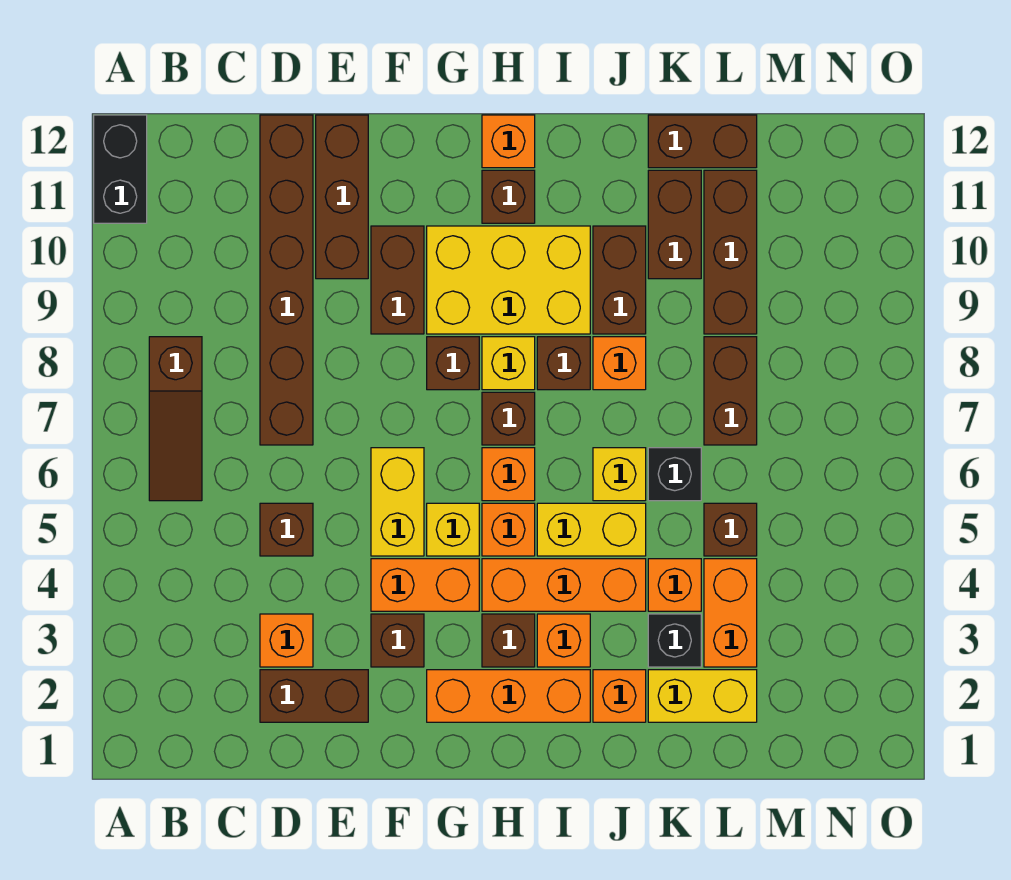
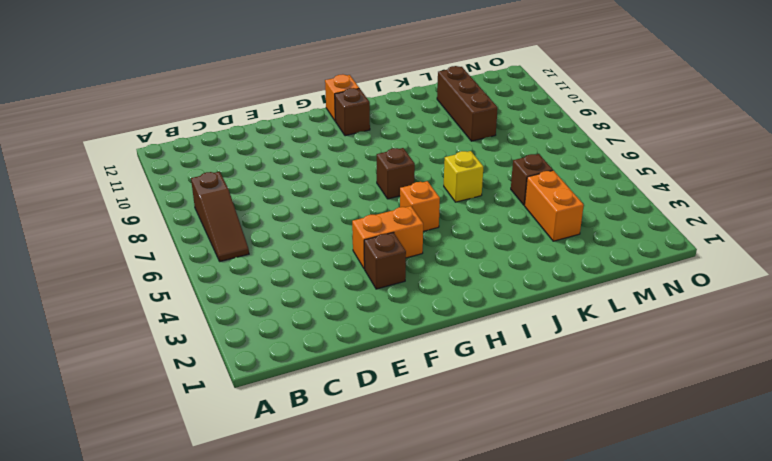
none -> black 1x2 brick [94,115,147,223]
none -> brown 1x2 brick [260,670,368,722]
none -> orange 1x1 brick [260,614,313,667]
none -> brown 1x1 brick [260,503,313,556]

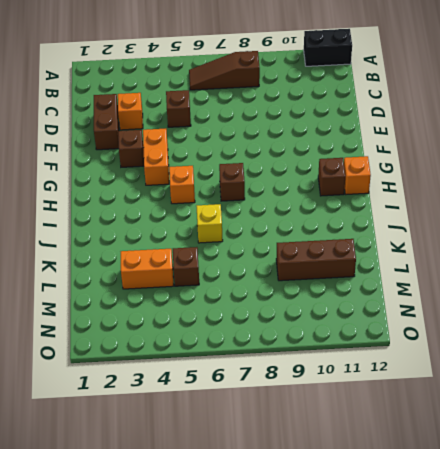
none -> brown 1x6 brick [260,115,313,445]
none -> brown 1x3 brick [316,115,368,279]
none -> yellow 1x2 brick [371,448,424,556]
none -> brown 1x2 brick [371,226,424,334]

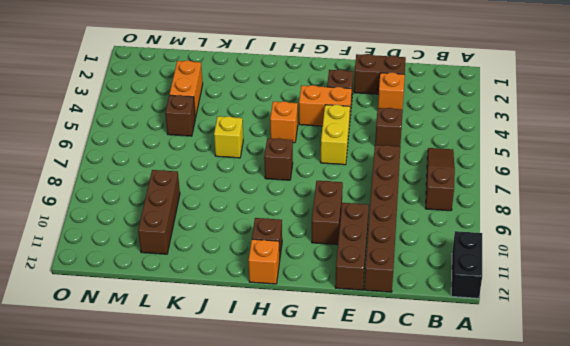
none -> orange 1x3 brick [427,670,590,722]
none -> yellow 1x1 brick [427,503,479,556]
none -> brown 1x1 brick [427,337,479,390]
none -> yellow 2x3 brick [427,226,590,334]

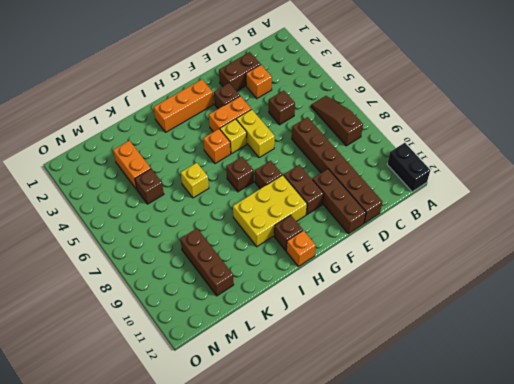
none -> brown 1x1 brick [482,614,535,667]
none -> orange 1x3 brick [482,559,646,611]
none -> orange 1x1 brick [482,448,535,501]
none -> yellow 1x1 brick [482,337,535,390]

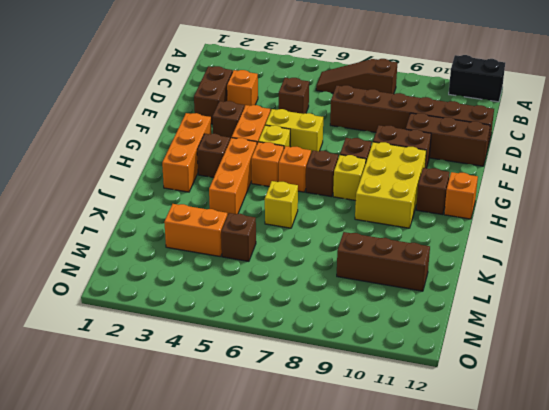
none -> orange 1x1 brick [537,614,590,667]
none -> yellow 1x2 brick [537,503,646,556]
none -> brown 1x1 brick [537,337,590,390]
none -> orange 1x1 brick [593,670,646,722]

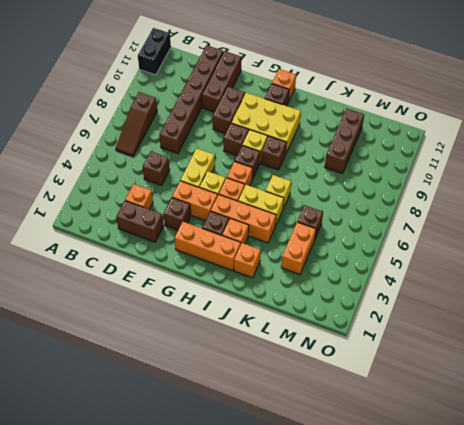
none -> orange 1x1 brick [593,337,646,390]
none -> brown 1x2 brick [593,226,646,334]
none -> yellow 1x2 brick [648,670,757,722]
none -> black 1x1 brick [648,614,701,667]

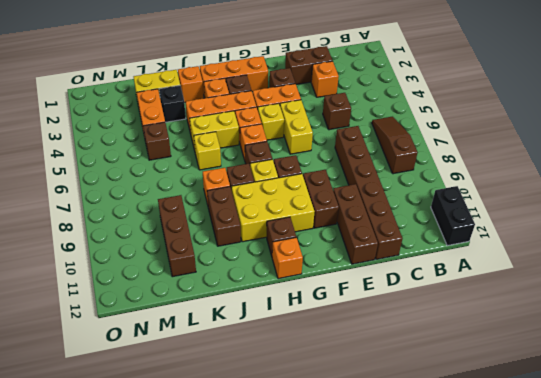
none -> orange 1x1 brick [648,559,701,611]
none -> black 1x1 brick [648,448,701,501]
none -> brown 1x2 brick [648,170,701,279]
none -> brown 1x2 brick [648,115,757,168]

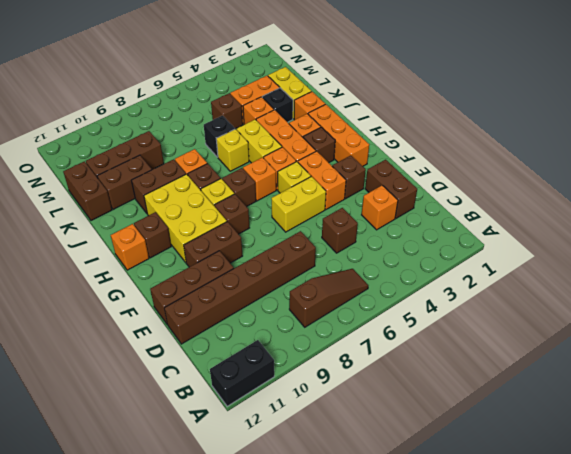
none -> brown 1x2 brick [704,337,757,445]

